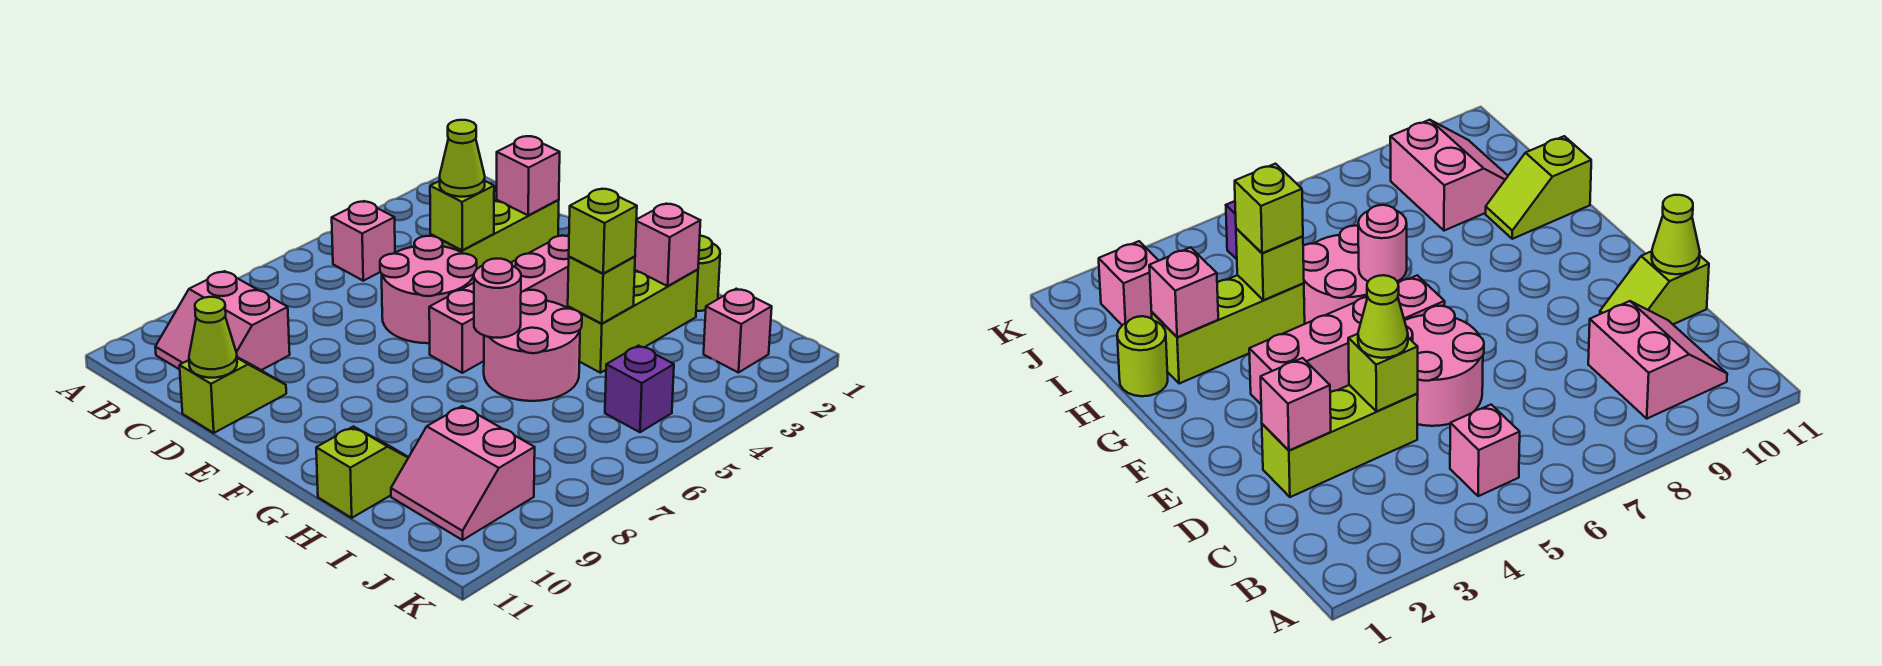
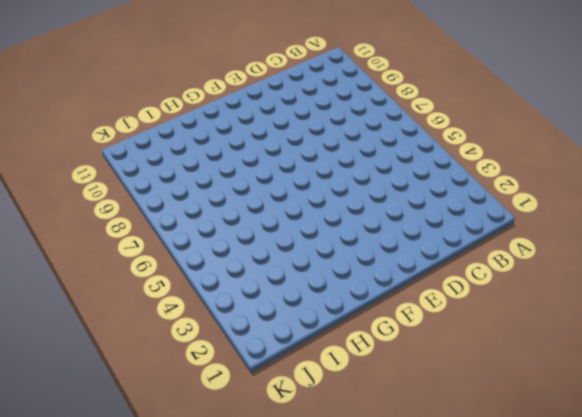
none -> pink 1x1 brick [332,201,395,281]
none -> pink 2x2 slope [155,271,290,370]
none -> lime 1x3 brick [431,200,559,269]

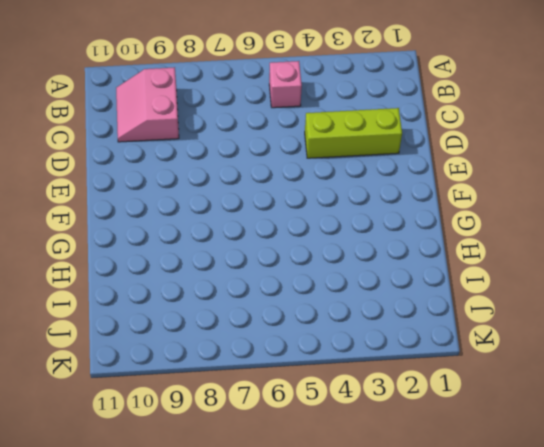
none -> pink 2x2 round brick [380,236,477,343]
none -> lime 1x2 slope [179,357,286,433]
none -> pink 1x4 brick [429,235,569,373]

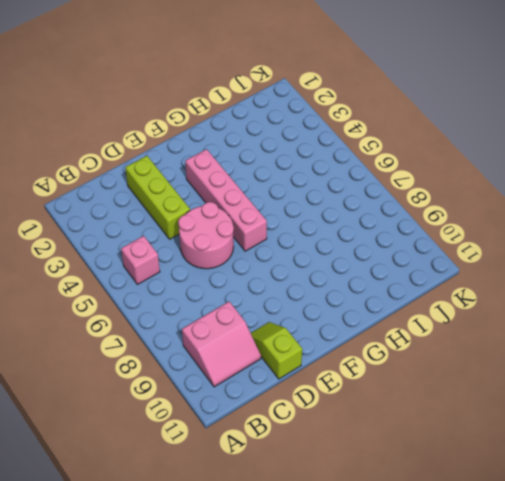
none -> pink 2x2 round brick [484,290,582,401]
none -> lime 1x1 round brick [696,236,720,311]
none -> lime 1x3 brick [568,270,698,373]

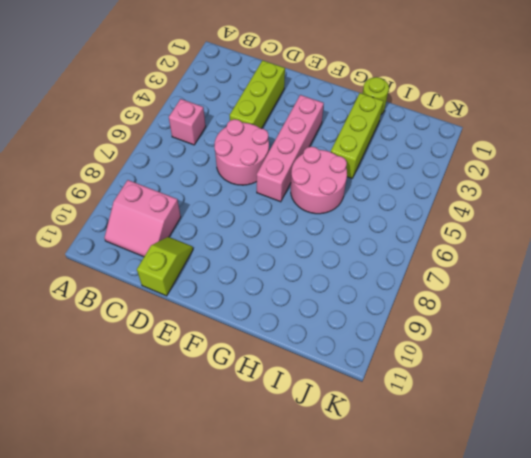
none -> lime 1x2 slope [316,427,409,518]
none -> pink 2x2 slope [391,406,535,540]
none -> pink 1x1 brick [704,289,772,373]

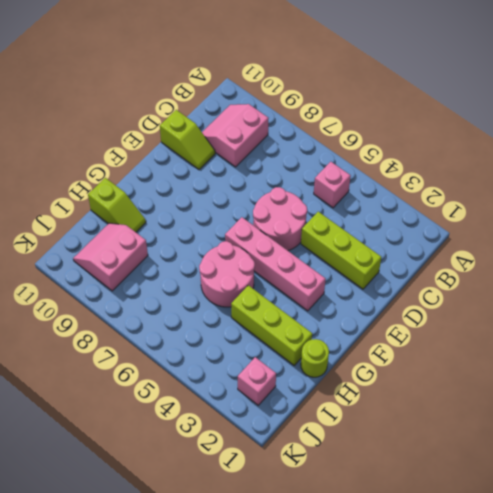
none -> purple 1x1 brick [605,346,674,432]
none -> pink 1x1 brick [496,136,560,216]
none -> lime 1x1 brick [430,181,494,250]

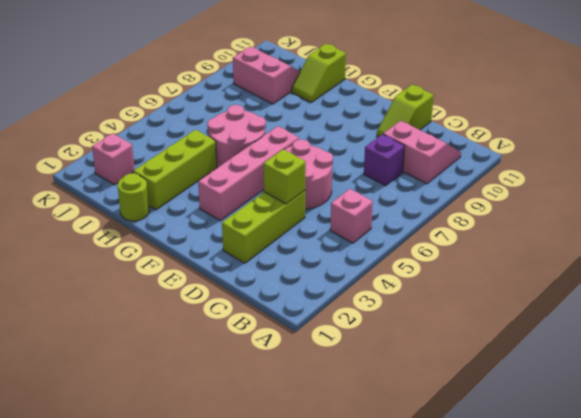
purple 1x1 brick [364,134,405,186] -> purple 1x1 brick moved to [605,346,674,432]
none -> pink 1x1 brick [496,136,560,216]
none -> lime 1x1 cone [189,297,237,378]
none -> pink 1x1 round brick [474,259,521,338]

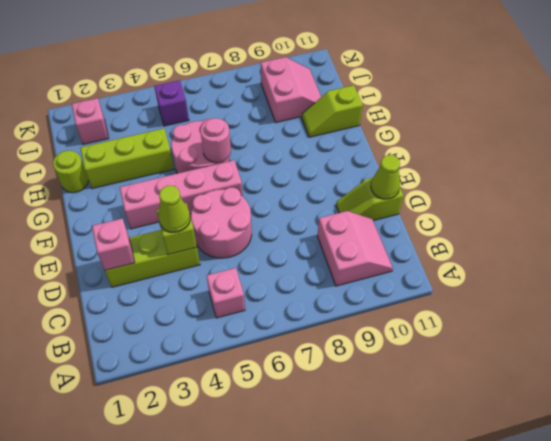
none -> pink 1x1 brick [635,204,700,286]
none -> lime 1x1 brick [568,256,635,324]
none -> lime 1x1 brick [569,189,637,273]

